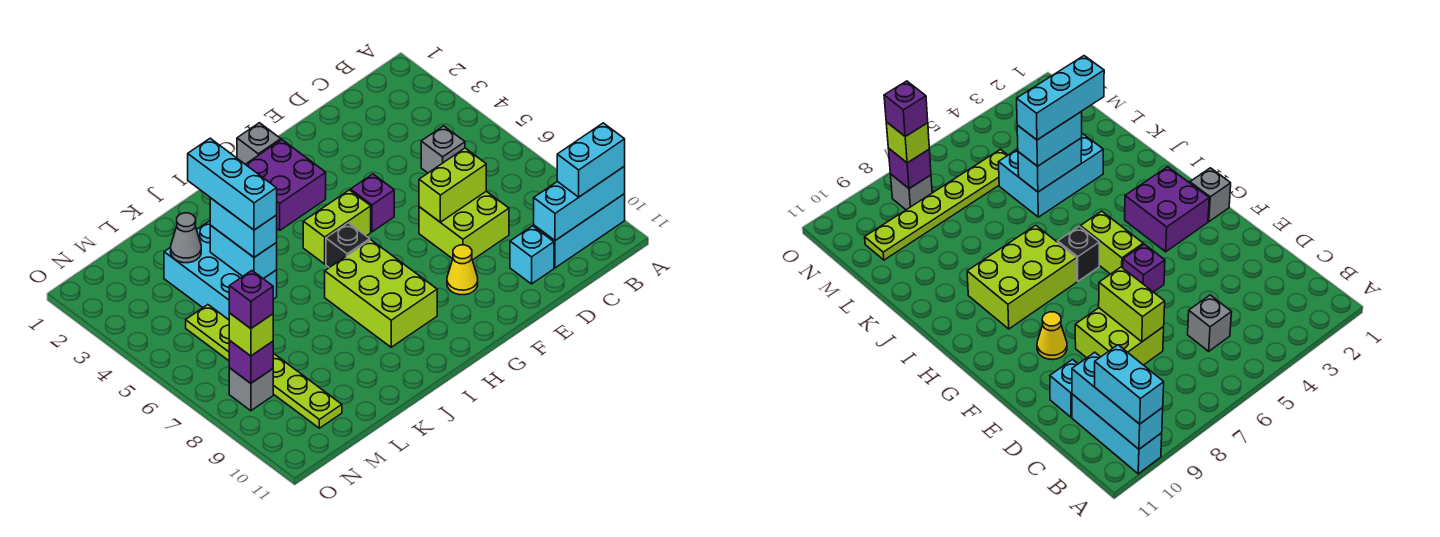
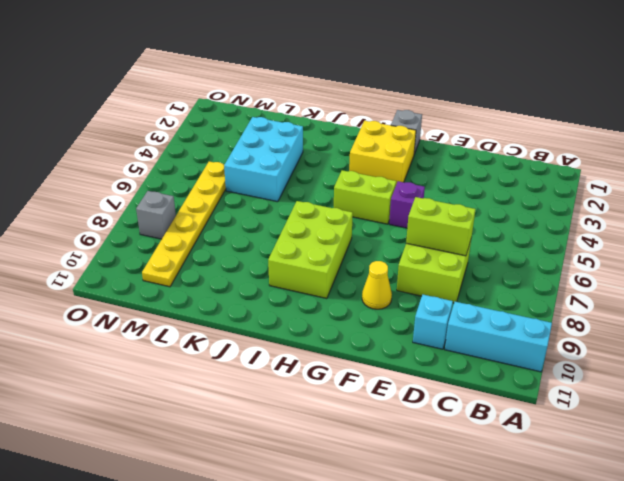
yellow 2x2 brick [349,121,416,184] -> purple 2x2 brick [245,140,326,230]
yellow 1x6 plate [142,161,226,287] -> lime 1x6 plate [186,305,342,428]
none -> grey 1x1 brick [421,126,465,173]
none -> black 1x1 brick [326,223,370,268]
none -> cyan 1x3 brick [534,166,625,241]

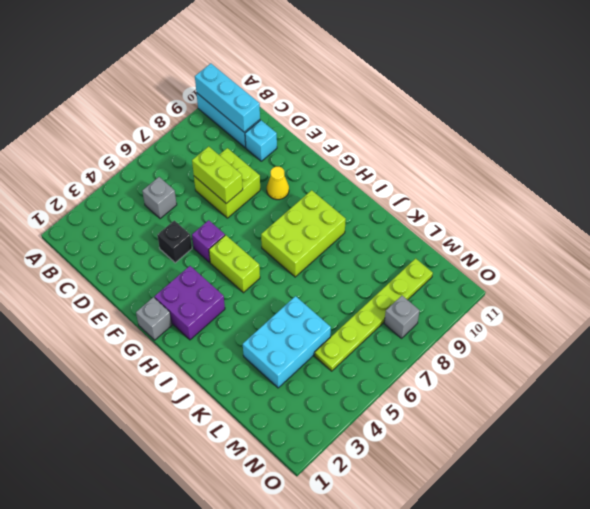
black 1x1 brick [157,221,192,263] -> black 1x1 brick moved to [326,223,370,268]
none -> cyan 1x2 brick [210,225,277,279]
none -> grey 1x1 cone [171,213,201,263]
none -> purple 1x1 brick [229,341,273,383]

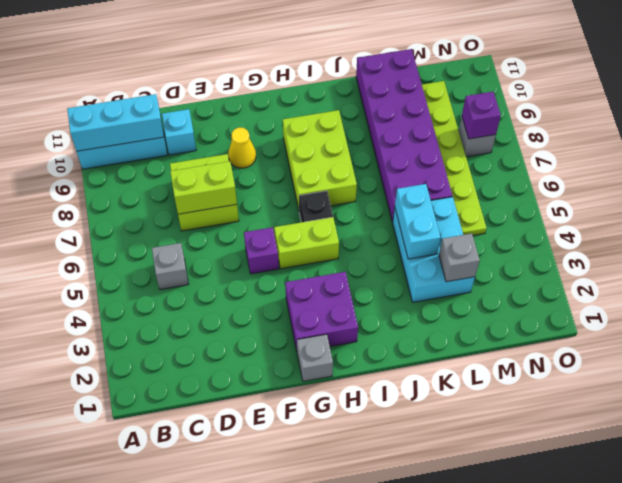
purple 2x6 brick [356,49,452,222] -> none
grey 1x1 brick [439,234,480,282] -> grey 1x1 cone [171,213,201,263]
none -> cyan 1x2 brick [557,123,625,197]
none -> cyan 1x2 brick [210,198,277,257]
none -> lime 1x1 brick [229,313,273,356]

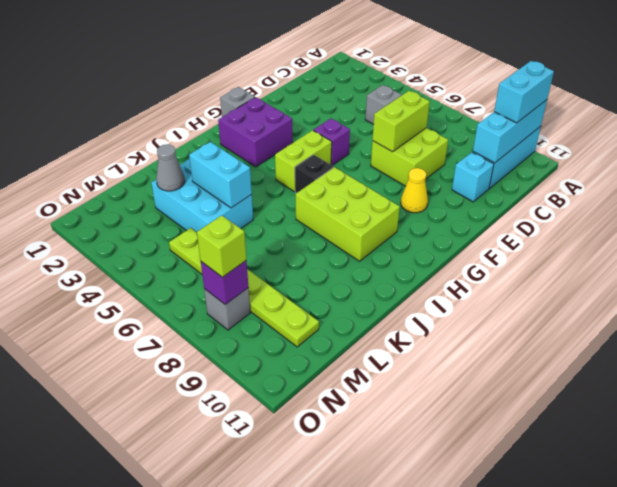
none -> cyan 1x2 brick [210,198,277,257]
none -> cyan 1x3 brick [188,138,277,230]
none -> purple 1x1 brick [229,271,273,329]

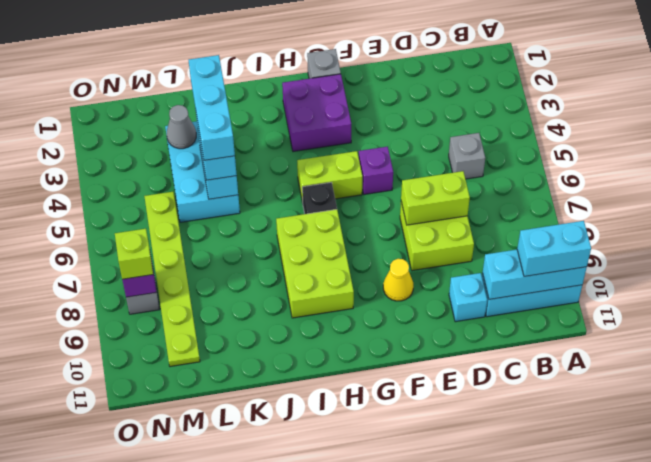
none -> purple 1x1 brick [229,271,273,329]

